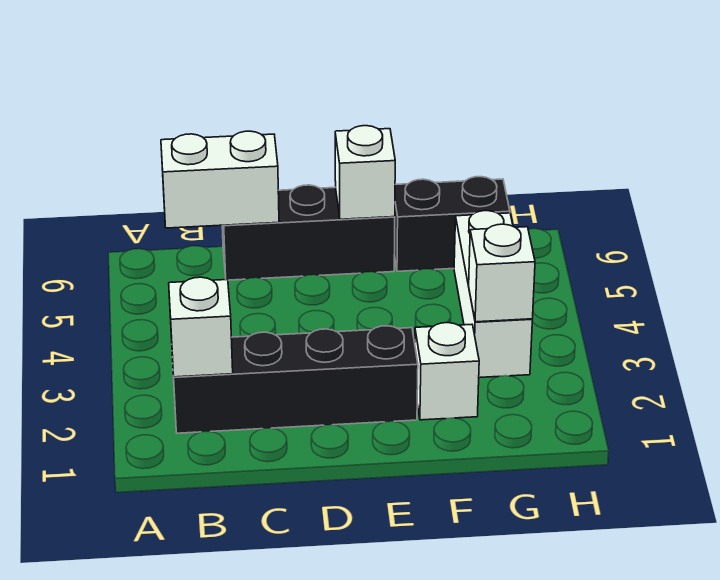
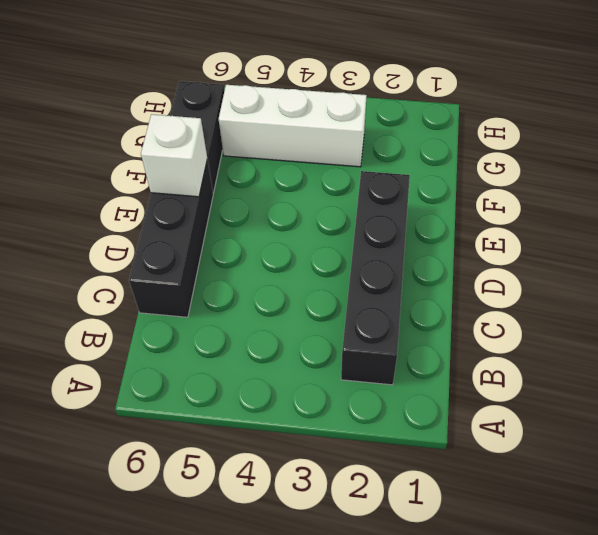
none -> white 1x1 brick [415,323,479,420]
none -> white 1x1 brick [169,277,233,377]

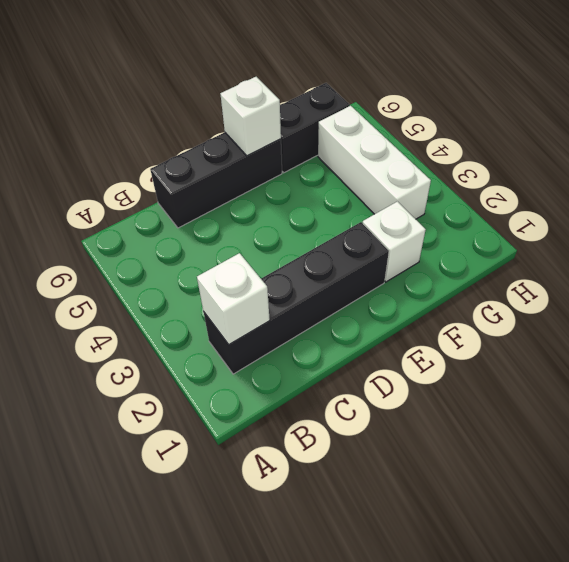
none -> white 1x2 brick [161,131,279,228]
none -> white 1x1 brick [469,224,535,322]

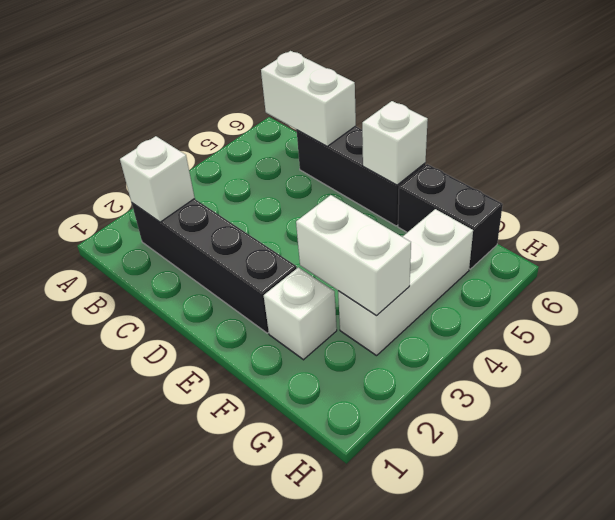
white 1x2 brick [296,195,411,316] -> white 1x1 brick [469,224,535,322]

